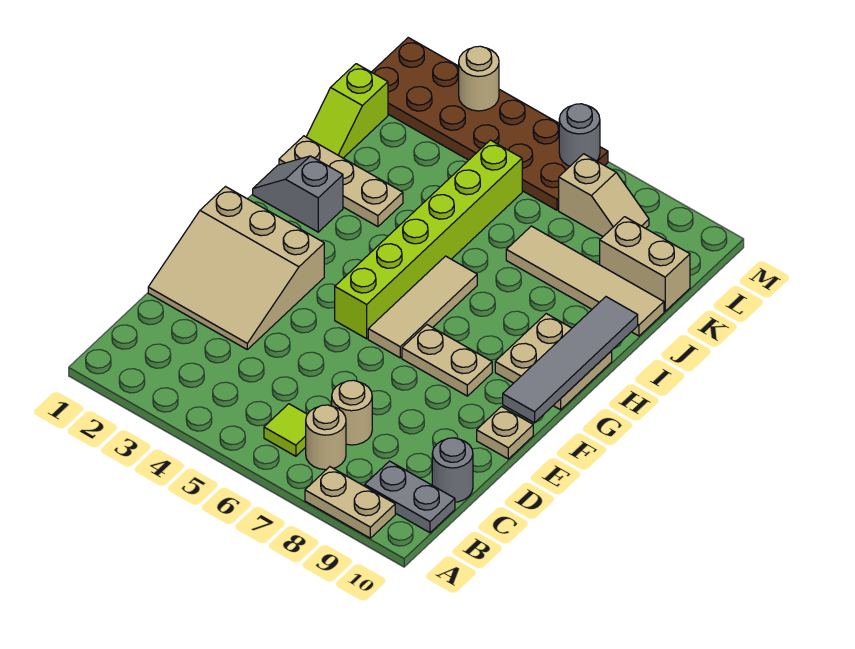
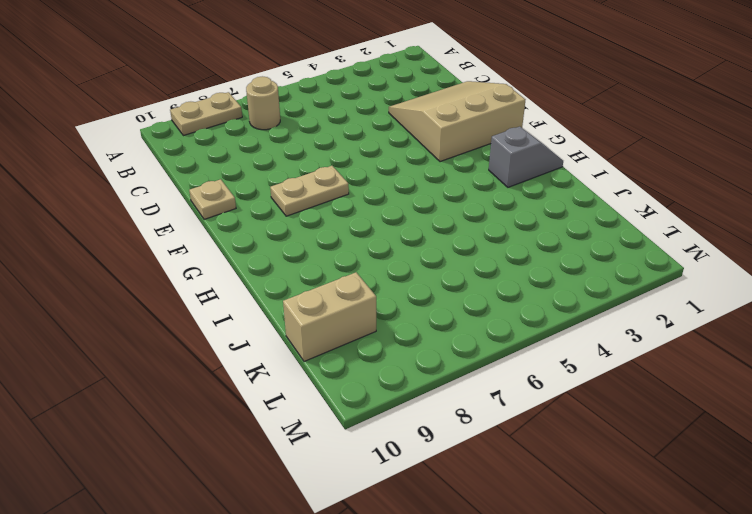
none -> lime 1x1 tile [264,404,307,456]
none -> grey 1x2 plate [365,461,455,533]
none -> tan 1x1 round brick [332,380,372,445]

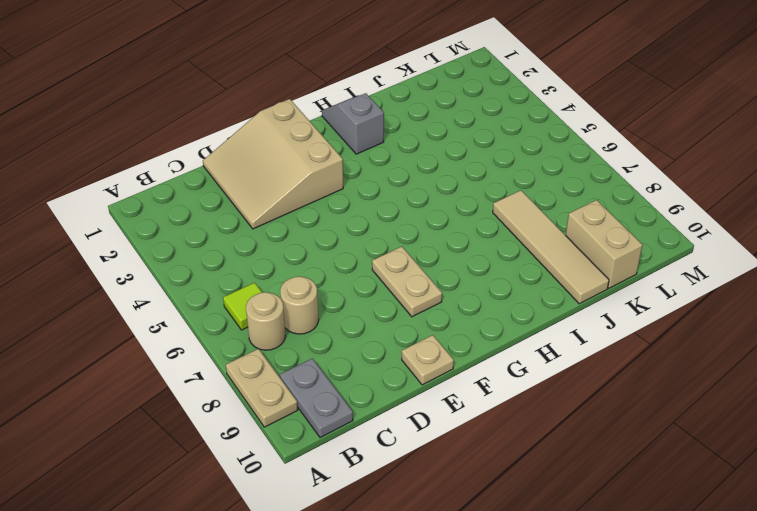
none -> grey 1x1 round brick [432,438,473,502]
none -> lime 1x6 brick [335,140,522,339]
none -> tan 1x3 tile [368,256,477,358]

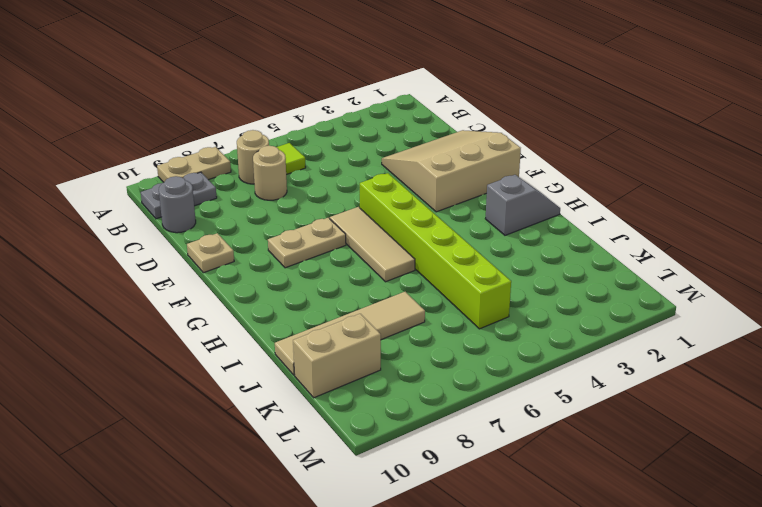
none -> tan 2x2 plate [495,314,612,410]
none -> tan 1x3 plate [279,136,403,227]
none -> lime 1x2 slope [306,64,388,158]

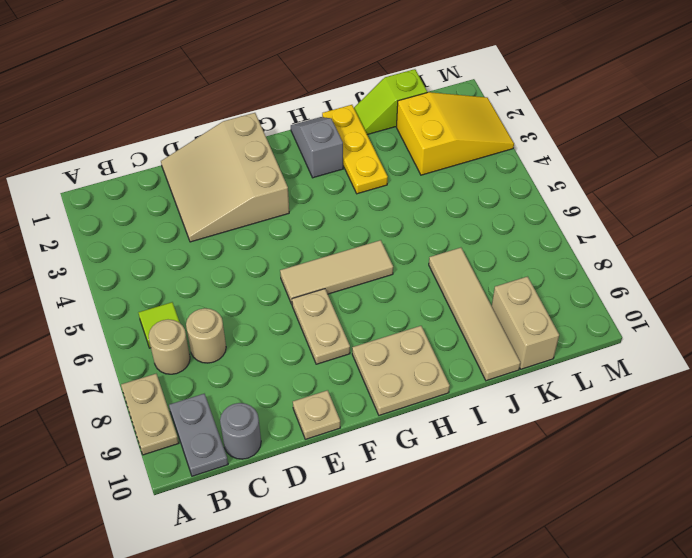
yellow 1x3 plate [322,105,388,194] -> tan 1x3 plate [279,136,403,227]
yellow 2x3 slope [397,92,514,175] -> brown 2x6 plate [372,38,608,210]
none -> lime 1x6 brick [335,140,522,339]
none -> tan 1x2 slope [559,154,649,236]
none -> grey 1x4 tile [503,297,638,423]

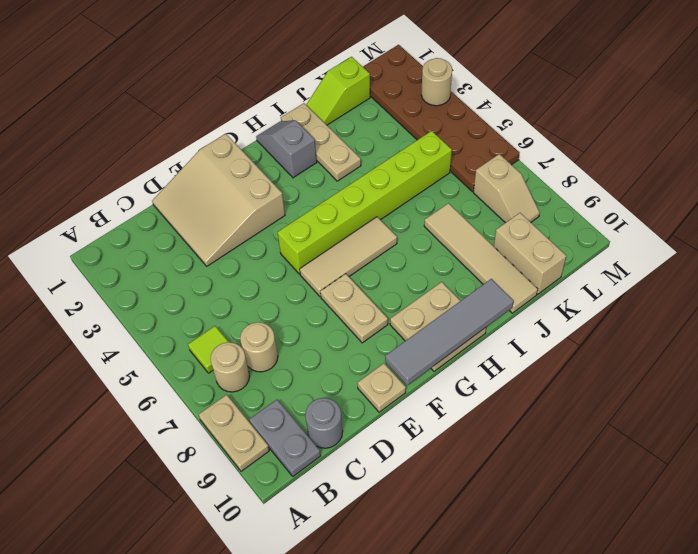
none -> grey 1x1 round brick [559,104,600,166]

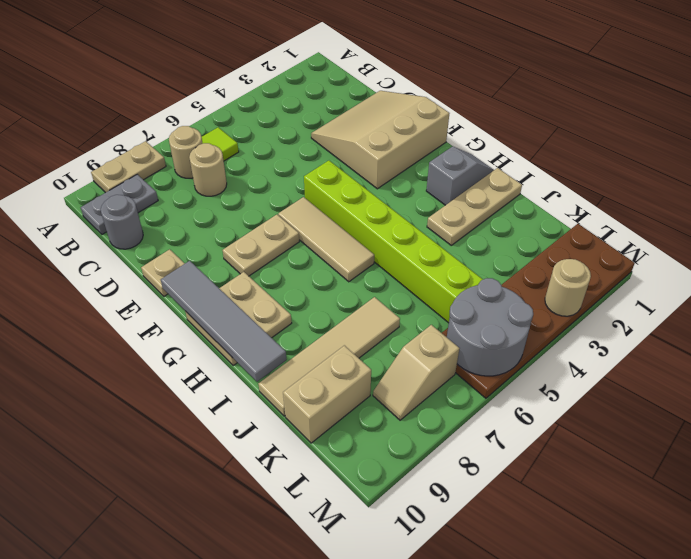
grey 2x2 round brick [447,278,533,376] -> grey 1x1 round brick [559,104,600,166]
none -> lime 1x2 slope [306,64,388,158]

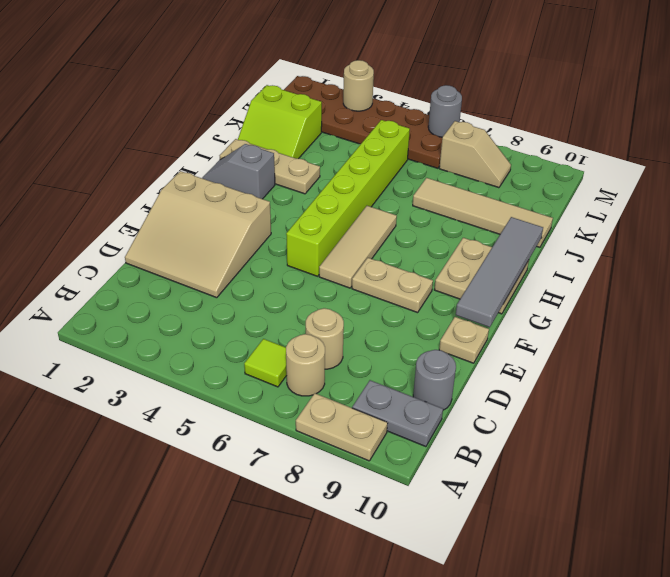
lime 2x2 slope [238,85,322,159] -> lime 1x2 slope [306,64,388,158]
none -> tan 1x2 brick [600,217,690,311]

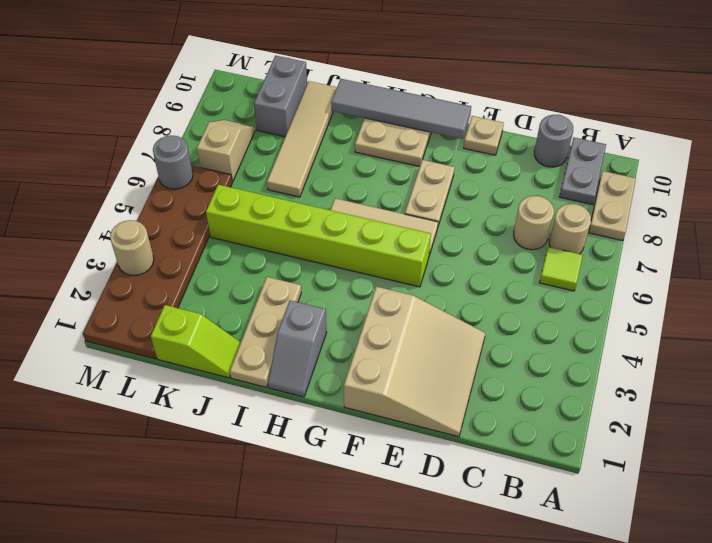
grey 1x2 brick [254,56,307,137] -> tan 1x2 brick [600,217,690,311]

